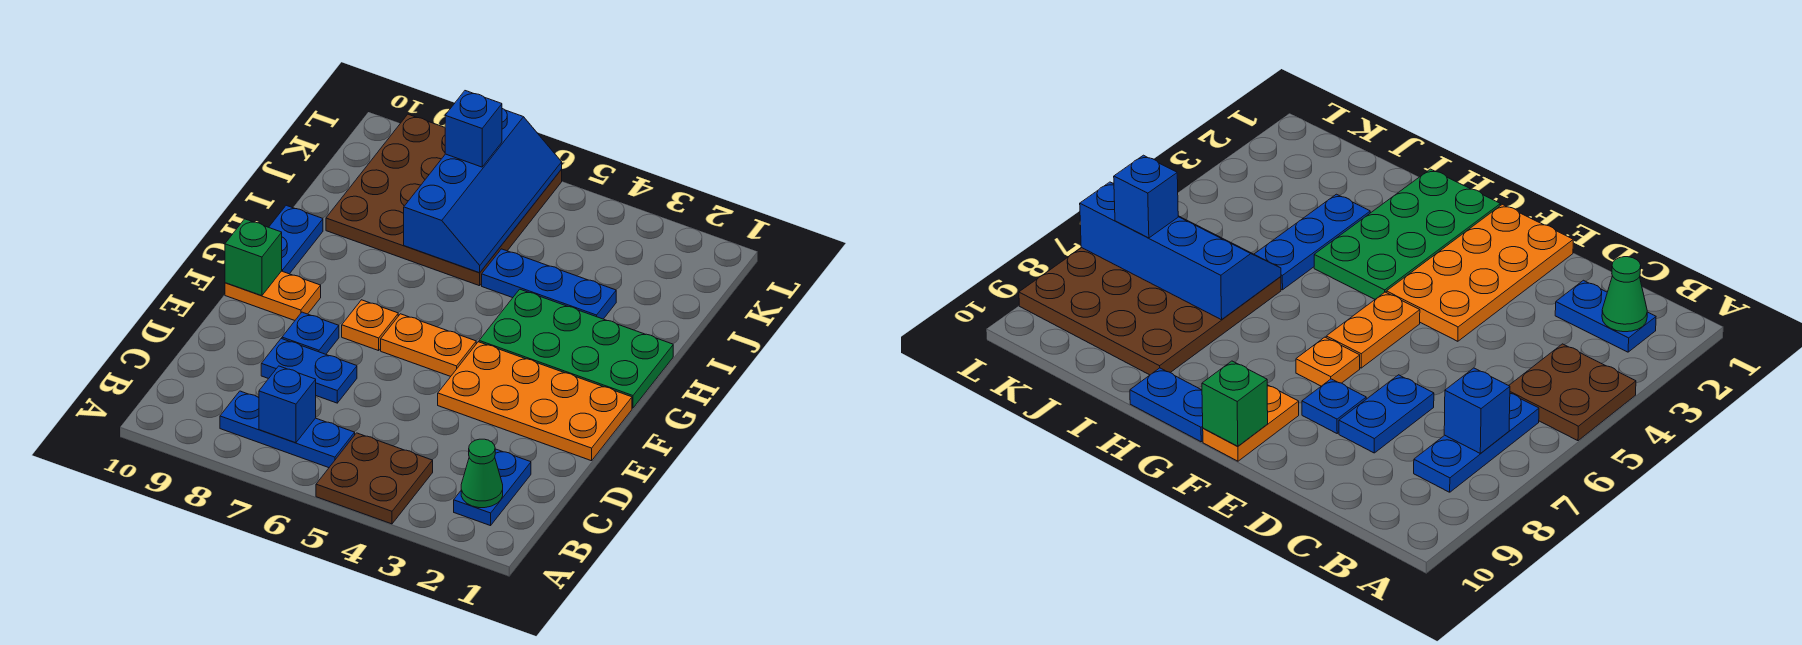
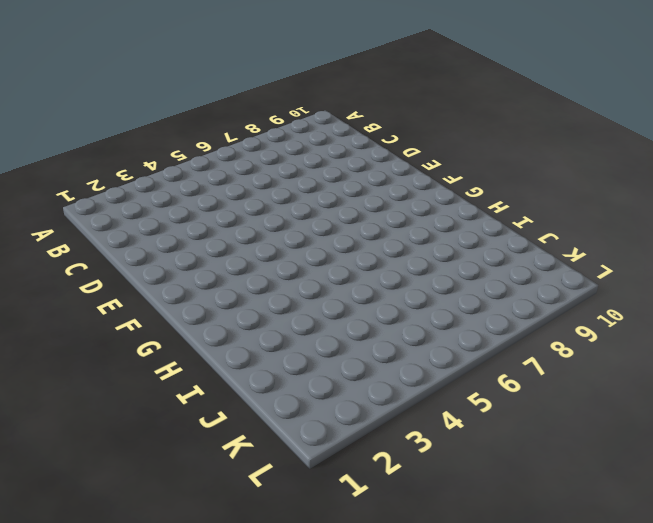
none -> brown 2x2 plate [316,433,433,524]
none -> blue 1x2 plate [454,449,531,526]
none -> blue 1x3 plate [220,391,355,468]

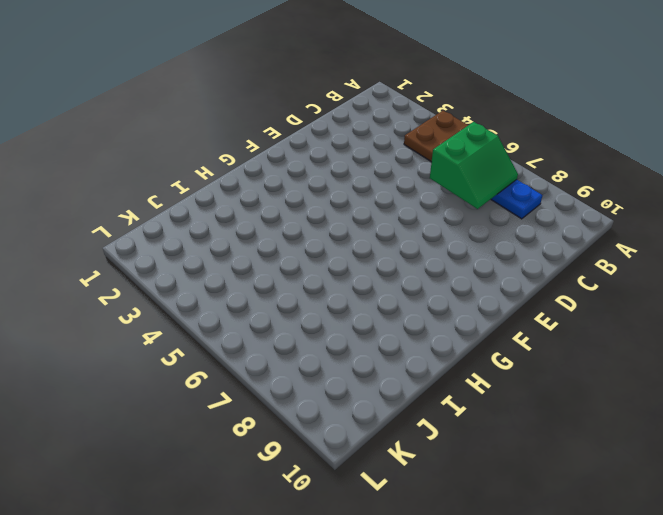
green 2x2 slope [430,122,518,209] -> blue 1x1 brick [259,366,316,443]
none -> blue 1x2 plate [454,449,531,526]
none -> blue 1x2 plate [261,339,357,403]
none -> orange 2x4 plate [438,342,632,461]

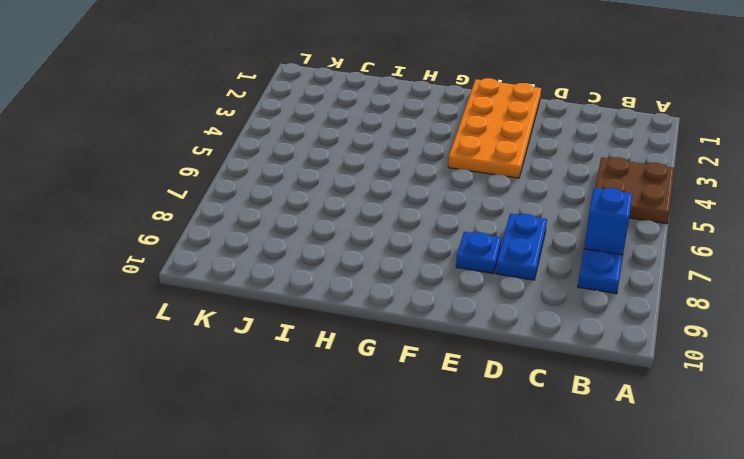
none -> blue 1x2 plate [454,449,531,526]
none -> orange 1x2 plate [381,314,476,376]
none -> orange 1x1 plate [342,300,398,351]

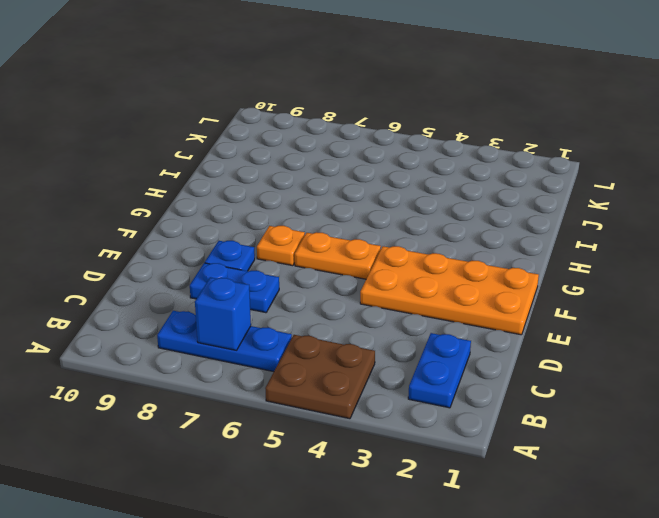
none -> orange 1x2 plate [225,271,321,320]
none -> green 2x4 plate [479,289,673,408]
none -> blue 1x2 plate [269,205,323,274]

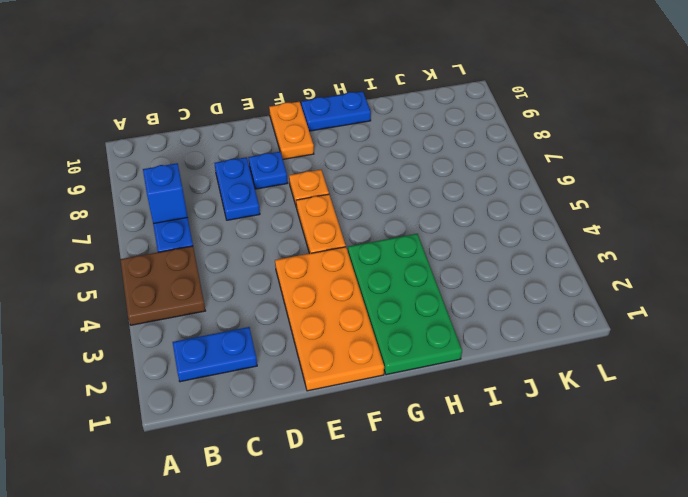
none -> blue 1x3 plate [482,249,616,319]
none -> brown 4x4 plate [326,114,562,286]
none -> green 1x1 cone [461,439,503,508]

